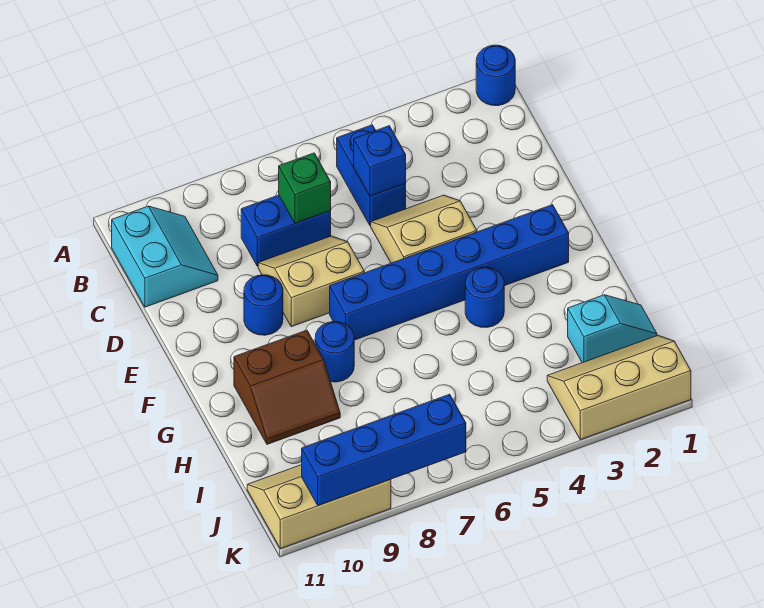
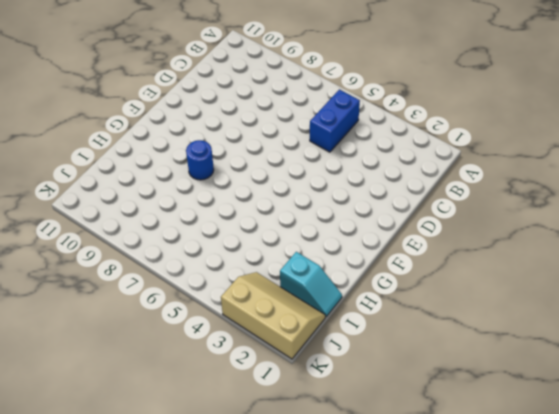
none -> blue 1x1 round brick [476,45,515,106]
none -> cyan 2x2 slope [112,206,218,307]
none -> blue 1x2 brick [241,195,331,266]

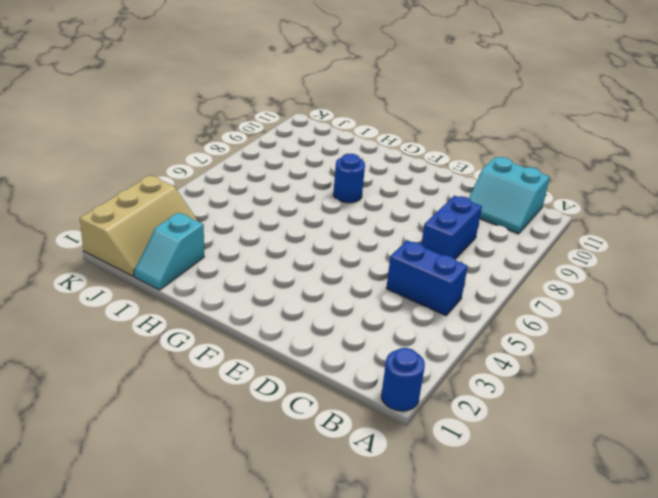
none -> tan 2x2 slope [371,195,477,263]
none -> tan 2x2 slope [258,236,364,327]
none -> blue 1x1 round brick [244,275,283,335]

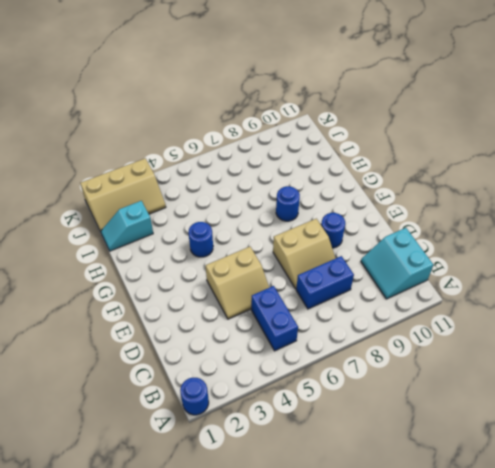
none -> blue 1x6 brick [330,205,569,340]
none -> brown 2x2 slope [234,330,340,444]
none -> tan 2x3 slope [247,465,391,548]

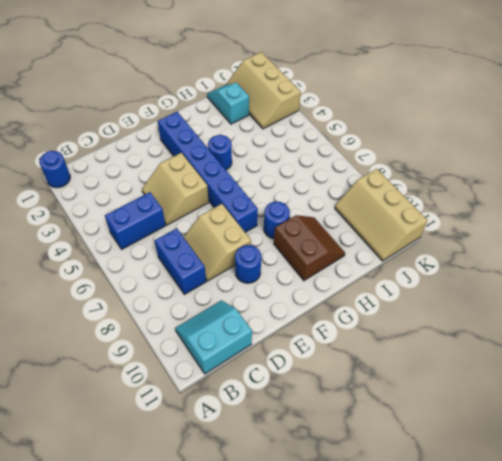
none -> blue 1x1 brick [354,126,406,196]
none -> green 1x1 brick [279,153,331,223]
none -> blue 1x4 brick [302,394,466,506]

